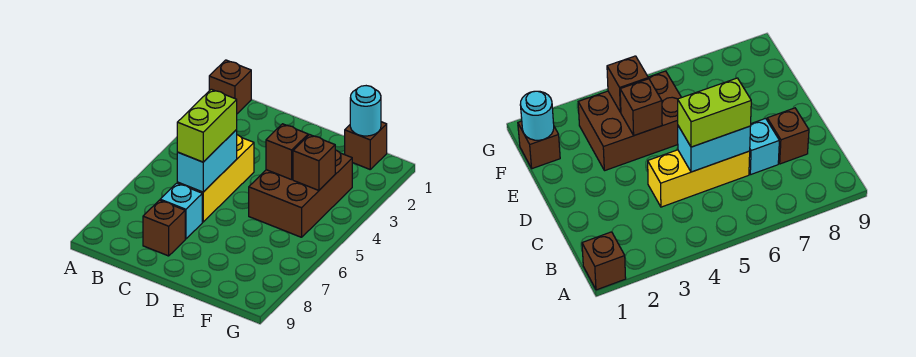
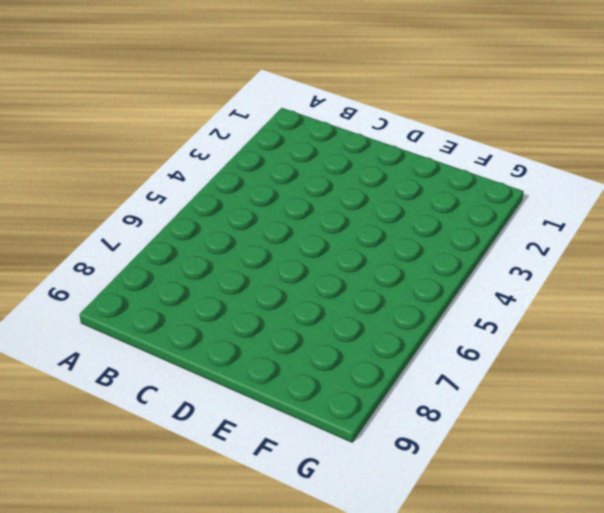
none -> brown 1x1 brick [209,60,251,114]
none -> yellow 1x3 brick [177,135,254,222]

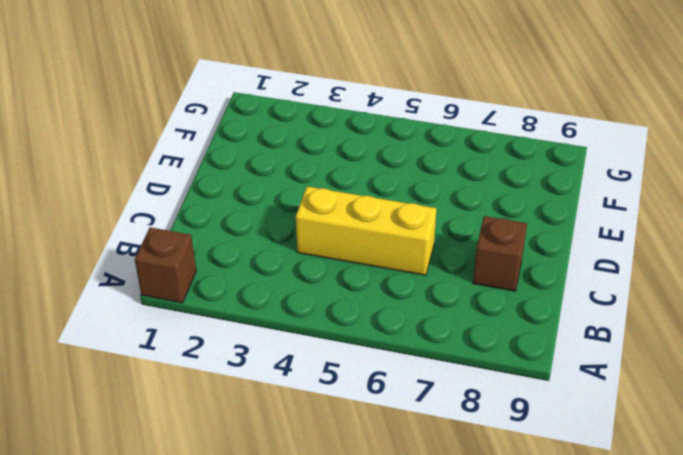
none -> cyan 1x1 brick [160,183,202,239]
none -> brown 2x3 brick [249,150,352,237]

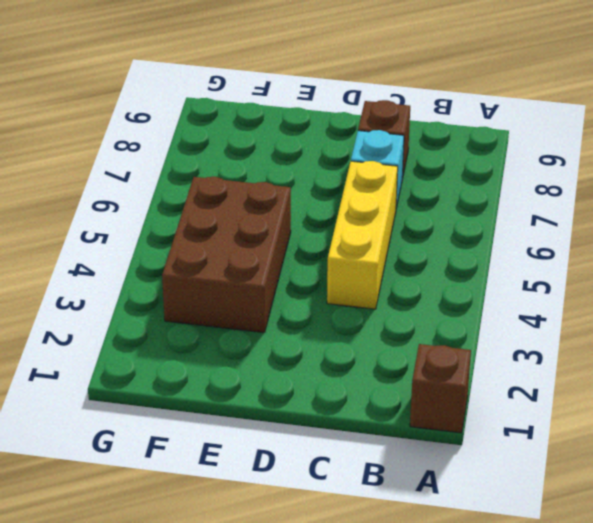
none -> brown 1x1 brick [345,122,387,169]
none -> cyan 1x2 brick [177,130,237,192]

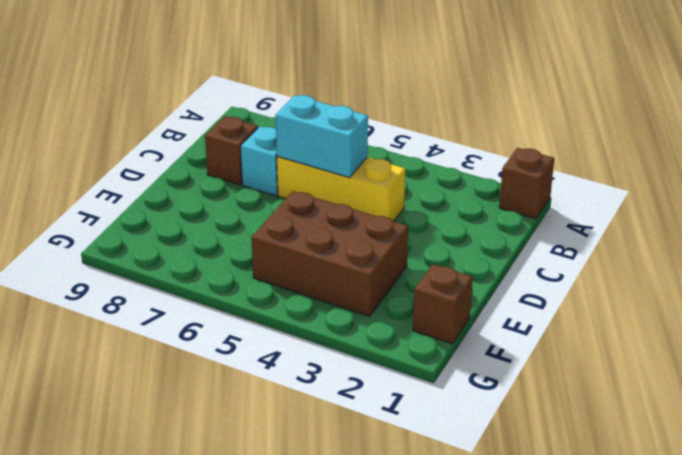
none -> brown 1x1 brick [266,124,308,180]
none -> cyan 1x1 round brick [350,86,381,136]

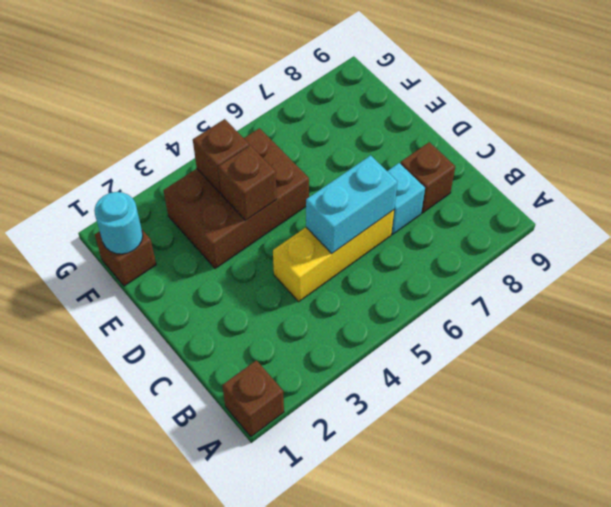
none -> lime 1x2 brick [177,89,237,162]

